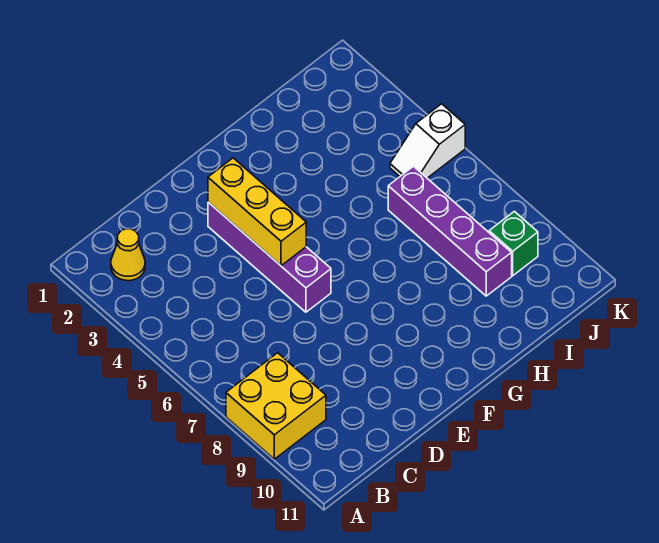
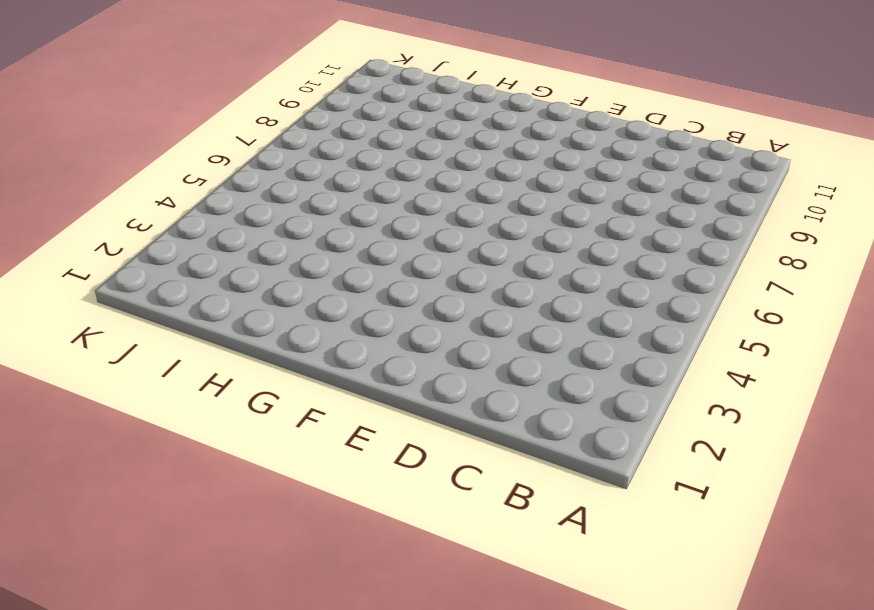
none -> yellow 2x2 brick [226,353,326,459]
none -> yellow 1x1 cone [111,229,145,281]

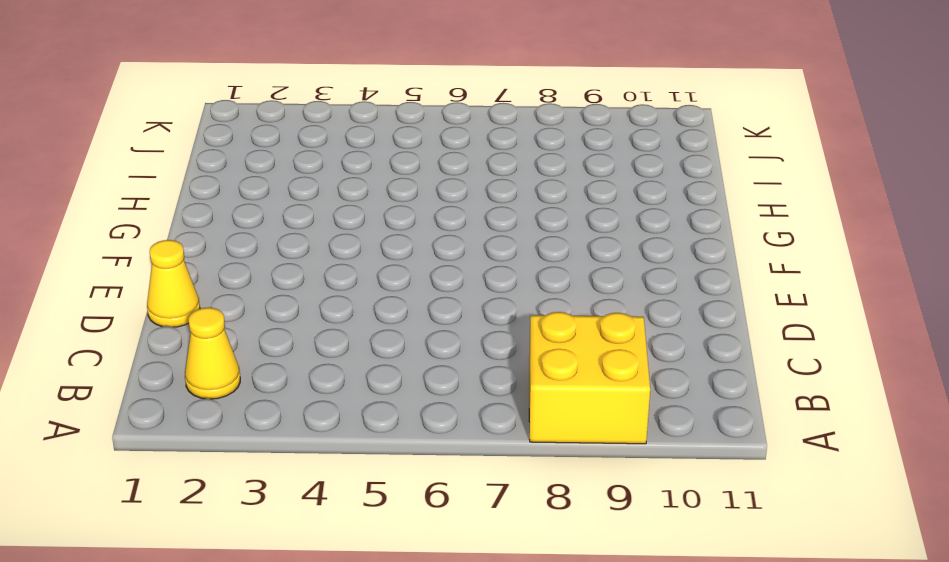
yellow 1x1 cone [147,240,200,327] -> none
none -> purple 1x4 brick [208,202,331,312]
none -> purple 1x4 brick [388,167,512,296]

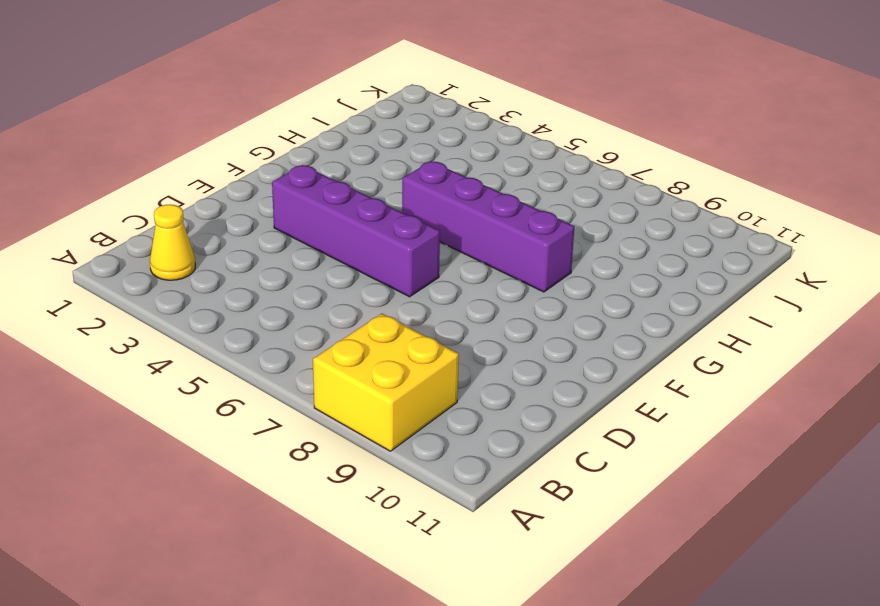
purple 1x4 brick [402,161,574,292] -> purple 1x4 brick moved to [388,167,512,296]
none -> white 1x2 slope [390,104,465,178]
none -> green 1x1 brick [489,211,538,276]

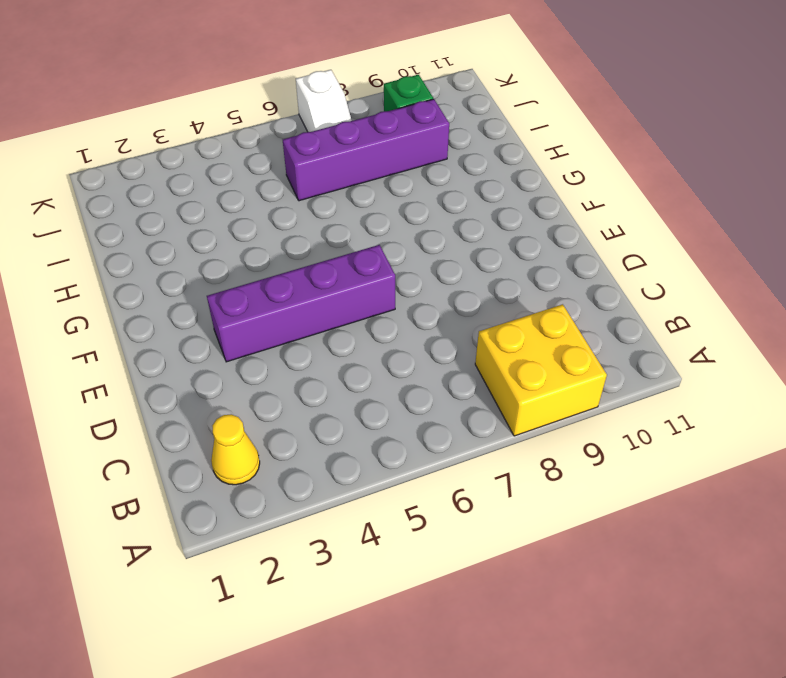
white 1x2 slope [296,70,352,132] -> white 1x2 slope moved to [390,104,465,178]
none -> yellow 1x3 brick [208,158,306,266]

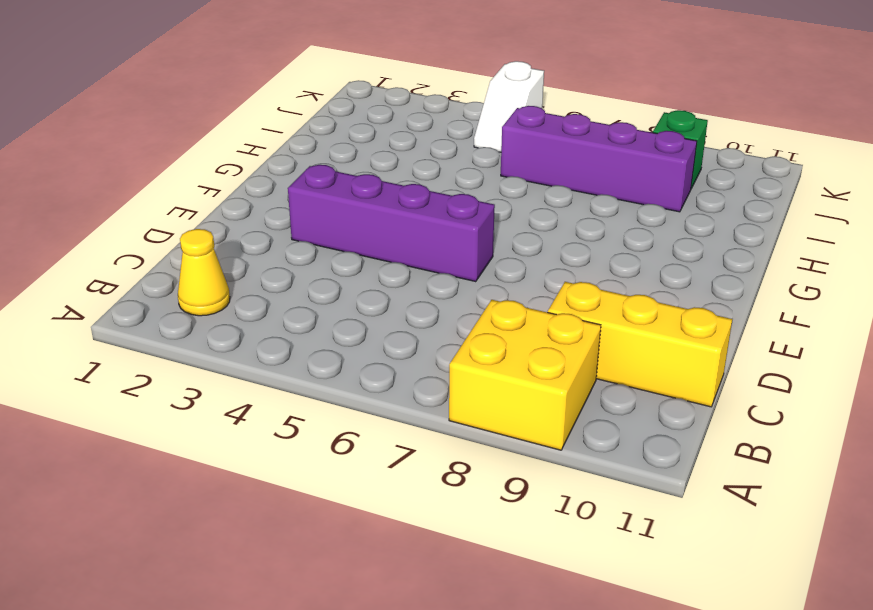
yellow 1x3 brick [548,282,732,407] -> yellow 1x3 brick moved to [208,158,306,266]

